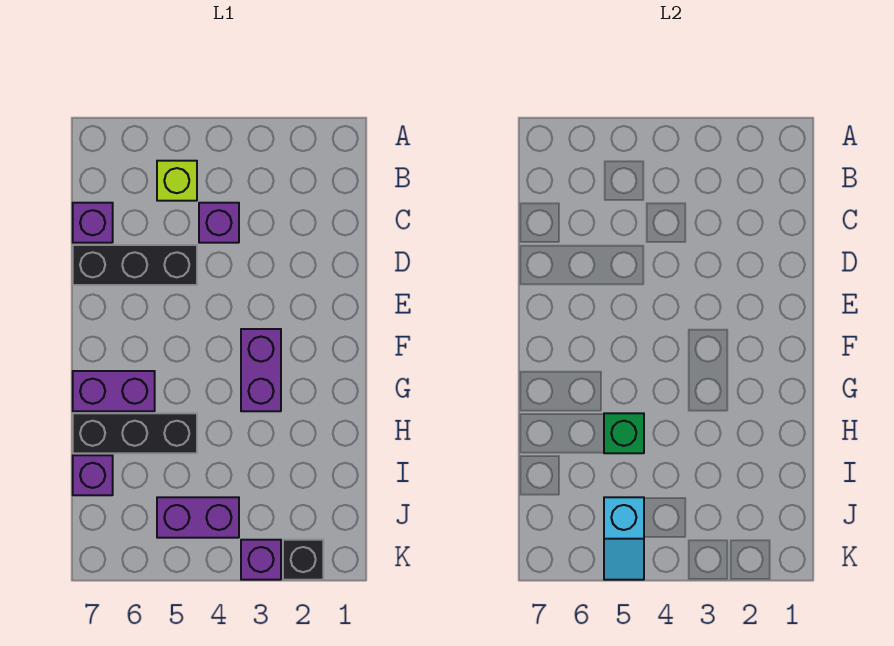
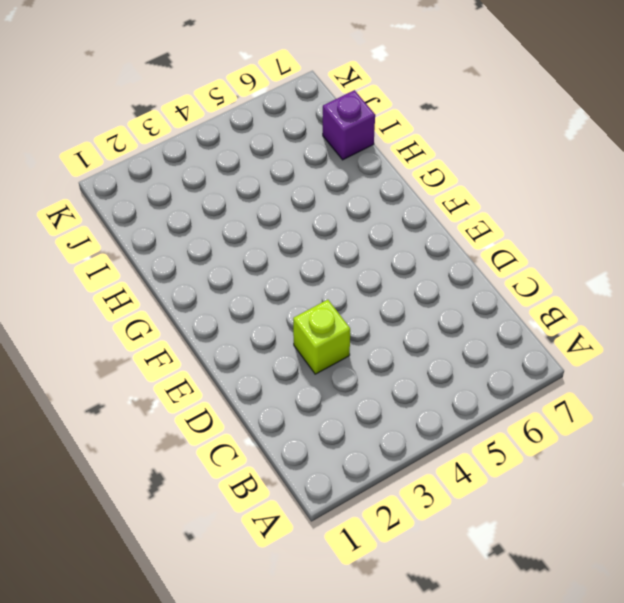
lime 1x1 brick [293,300,350,374] -> lime 1x1 brick moved to [157,161,197,201]
none -> purple 1x1 brick [199,203,239,243]
none -> purple 1x1 brick [73,203,113,243]
none -> black 1x3 brick [73,245,197,285]

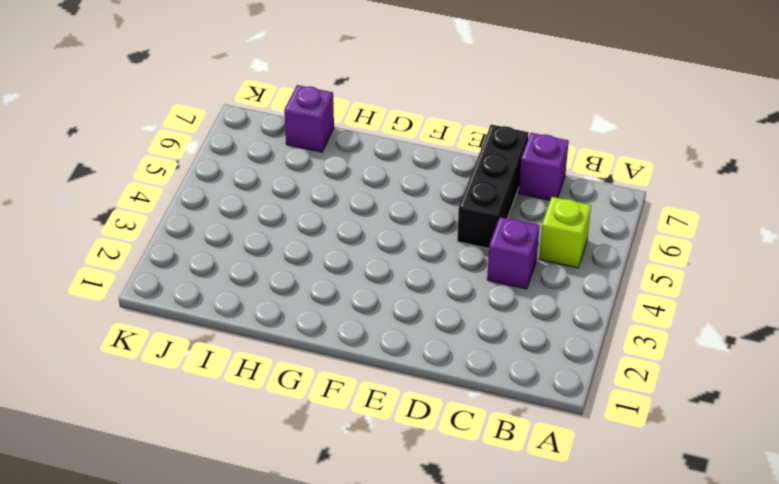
none -> purple 1x2 brick [241,329,281,411]
none -> purple 1x2 brick [73,371,155,411]
none -> black 1x3 brick [73,413,197,453]

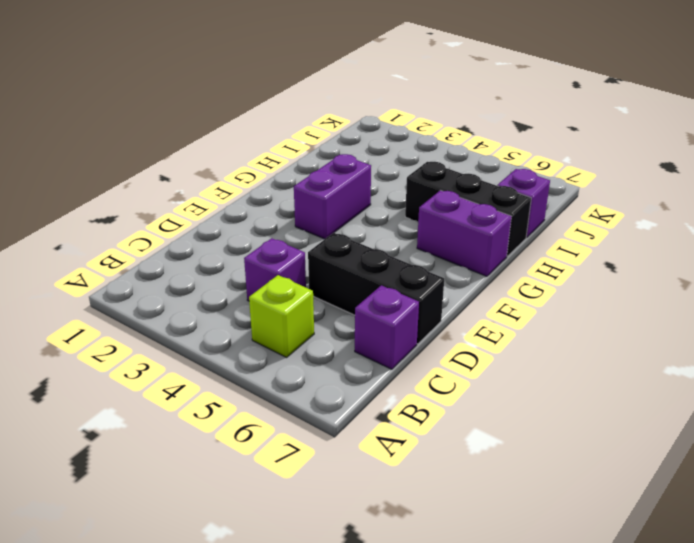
none -> purple 1x2 brick [157,497,239,538]
none -> black 1x1 brick [283,540,323,580]
none -> purple 1x1 brick [241,540,281,580]

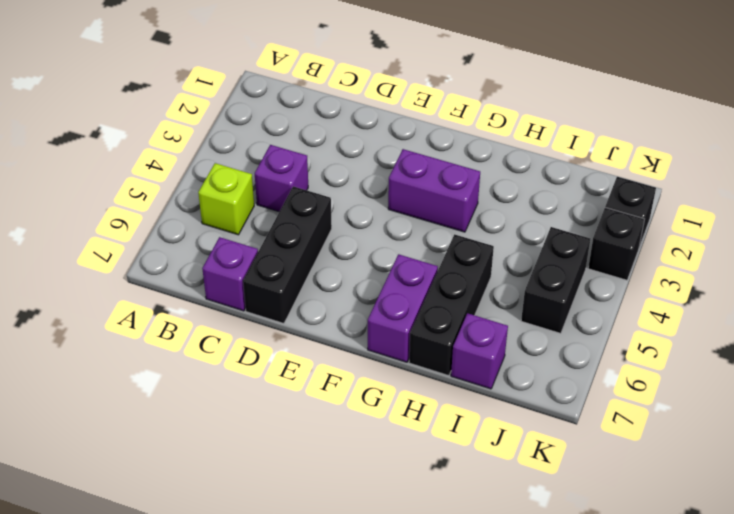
black 1x2 brick [521,227,590,333] -> purple 1x2 brick [157,497,239,538]
black 1x1 brick [588,208,644,280] -> purple 1x1 brick [241,540,281,580]
none -> green 1x1 brick [604,413,644,453]
none -> cyan 1x2 slope [604,497,644,580]

